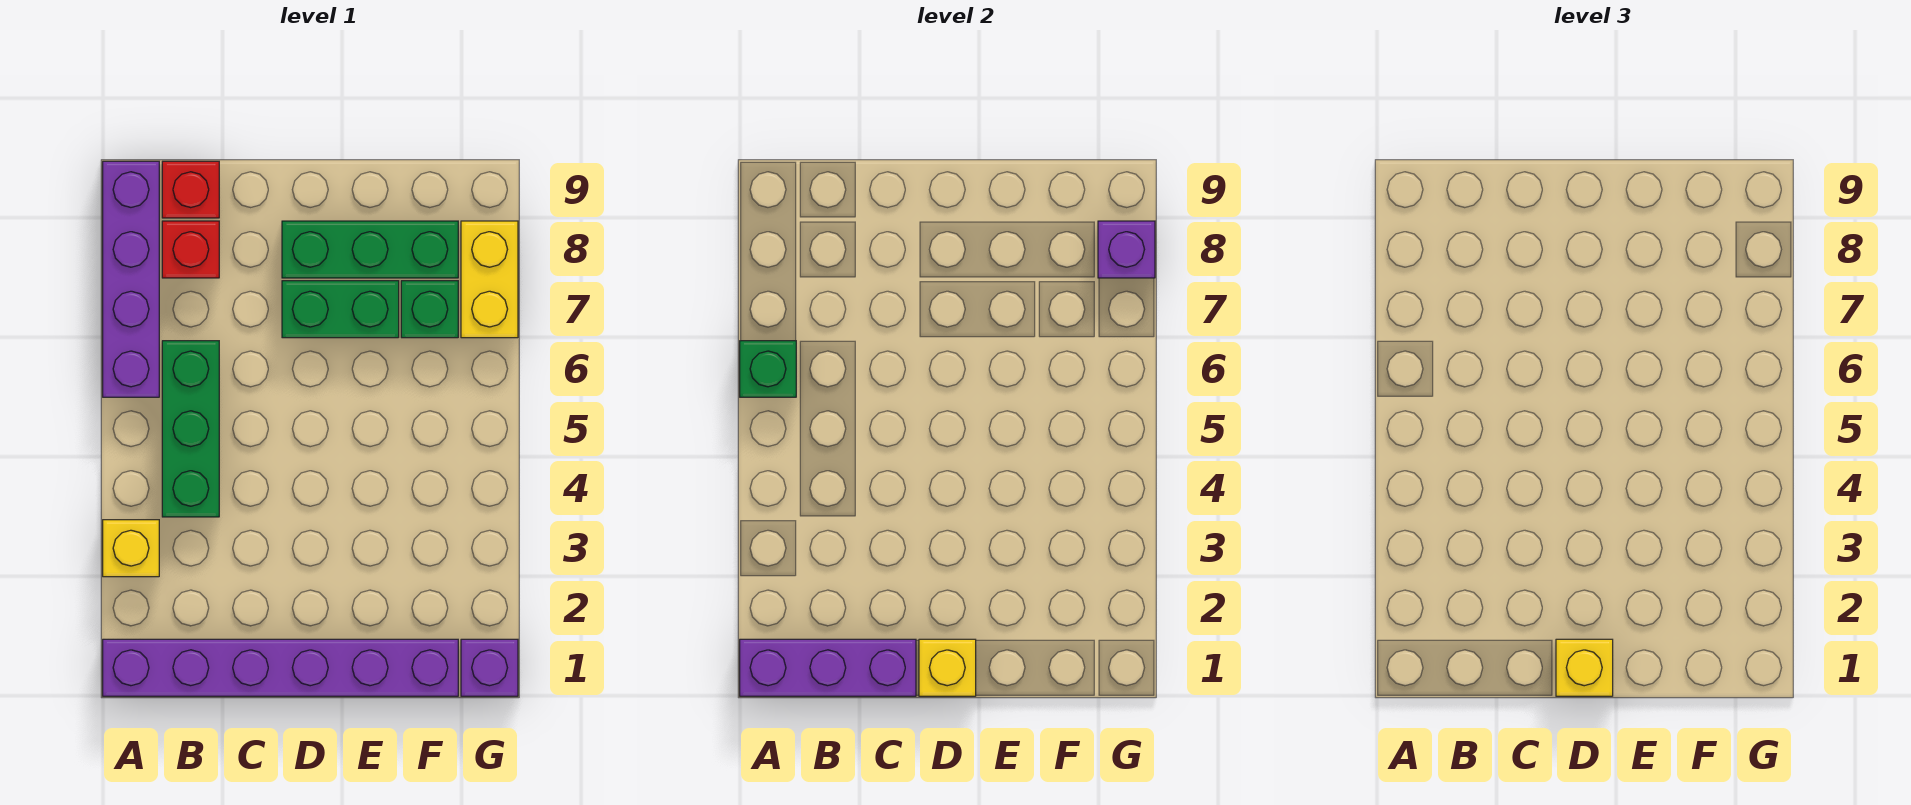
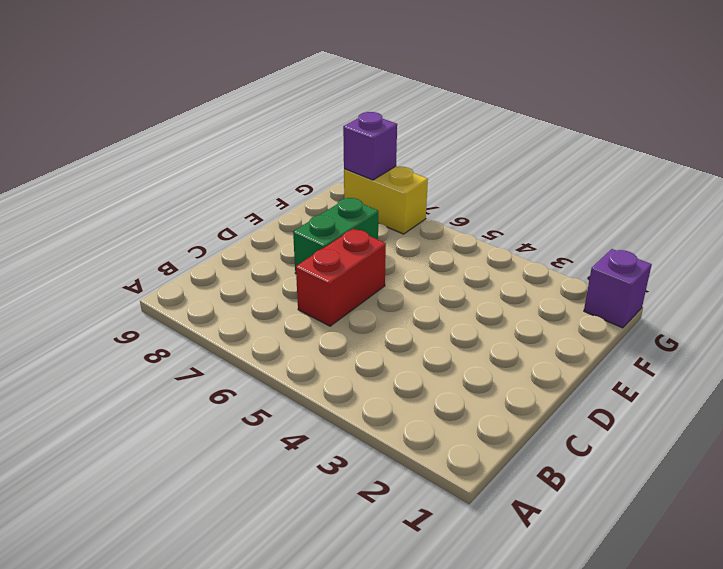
red 1x2 brick [296,229,386,326] -> none
none -> purple 1x6 brick [103,639,458,696]
none -> yellow 1x1 brick [103,520,159,577]
none -> purple 1x4 brick [103,161,159,397]

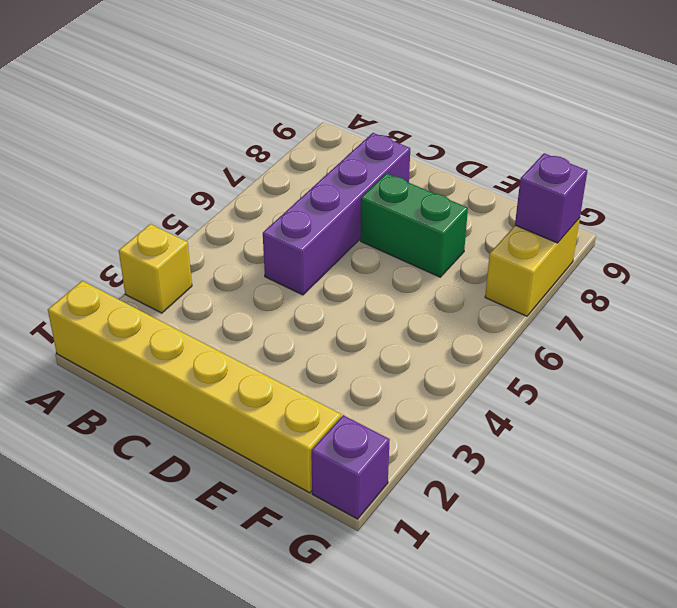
yellow 1x6 brick [48,281,341,493] -> purple 1x6 brick [103,639,458,696]
purple 1x4 brick [263,133,410,295] -> purple 1x4 brick moved to [103,161,159,397]
none -> green 1x3 brick [162,341,219,517]
none -> red 1x1 brick [162,221,219,278]
none -> red 1x1 brick [162,161,219,218]

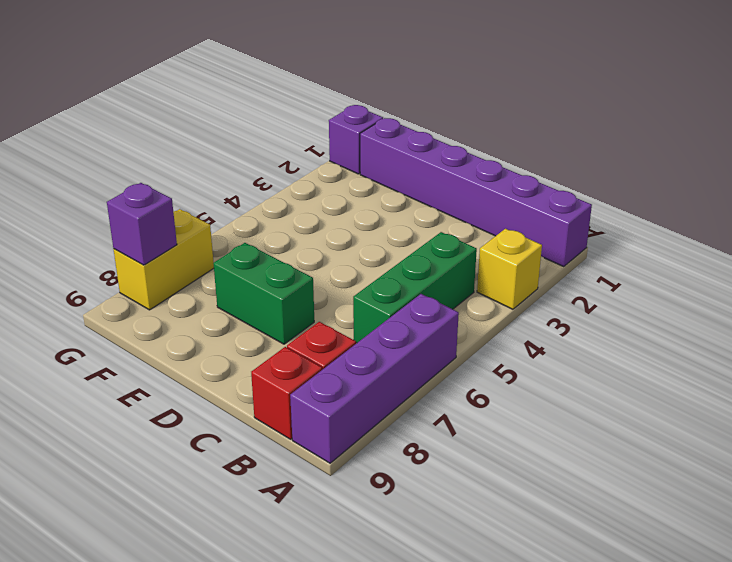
none -> green 1x3 brick [282,221,458,278]
none -> green 1x1 brick [401,281,458,338]
none -> purple 1x3 brick [740,639,916,696]

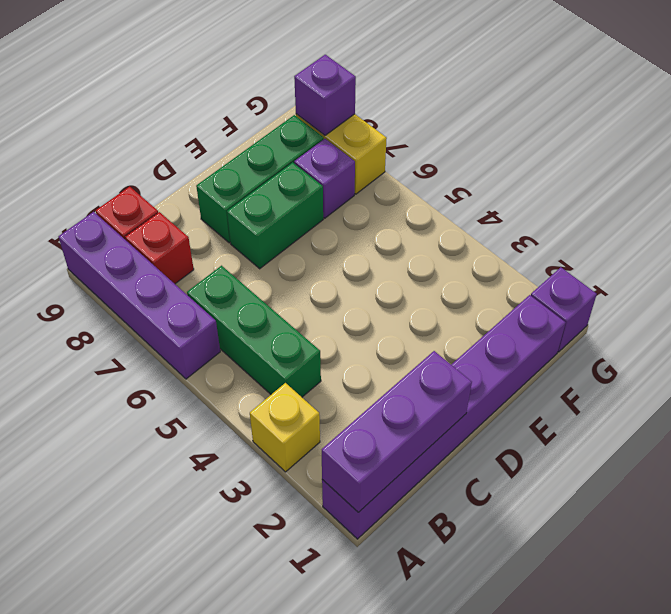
purple 1x1 brick [294,139,355,218] -> green 1x1 brick [401,281,458,338]
none -> green 1x1 brick [740,341,796,397]
none -> yellow 1x1 brick [919,639,976,696]
none -> yellow 1x1 brick [1556,639,1613,696]

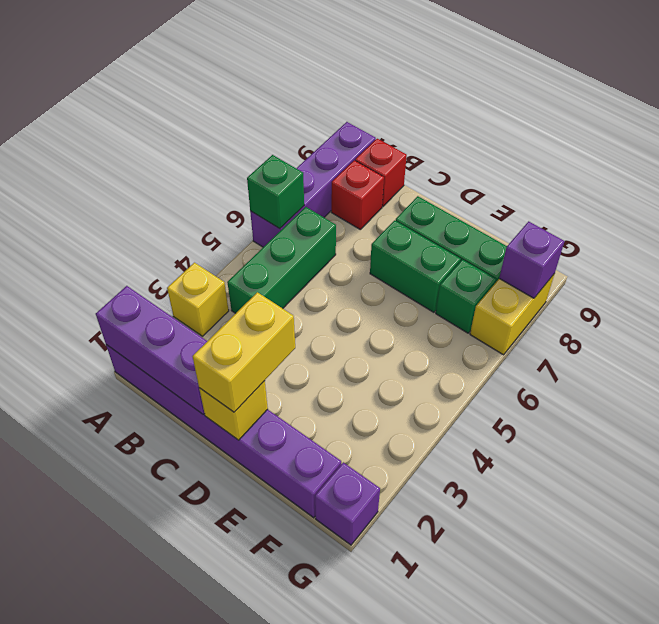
yellow 1x2 brick [193,292,295,412] -> yellow 1x1 brick [1556,639,1613,696]

